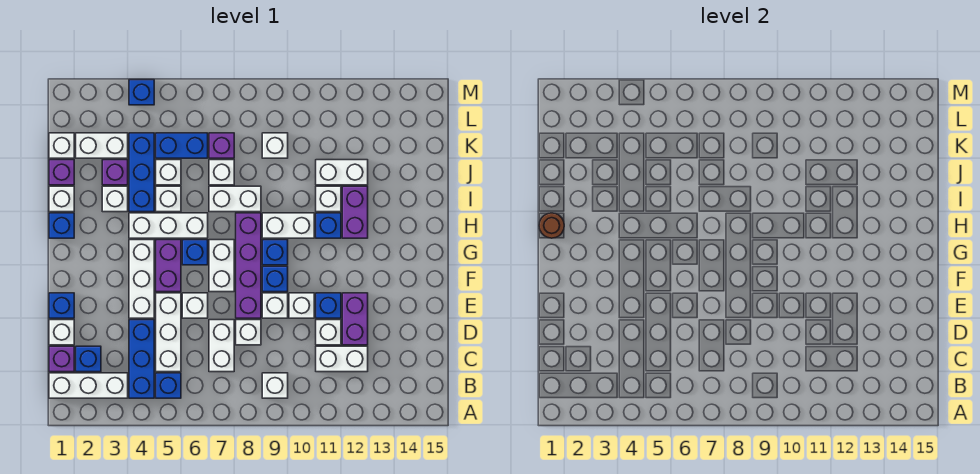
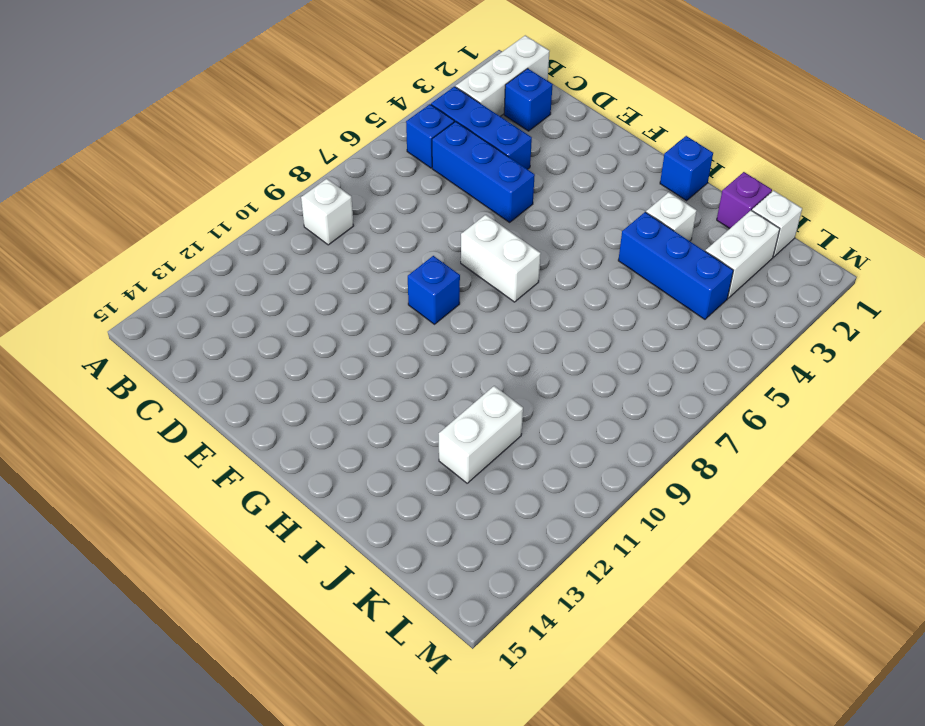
blue 1x3 brick [432,121,535,222] -> white 1x3 brick [156,293,181,372]
none -> purple 1x1 brick [49,346,74,372]
none -> white 1x2 brick [209,320,234,372]
none -> white 1x2 brick [316,346,368,372]
none -> white 1x1 brick [49,320,74,345]

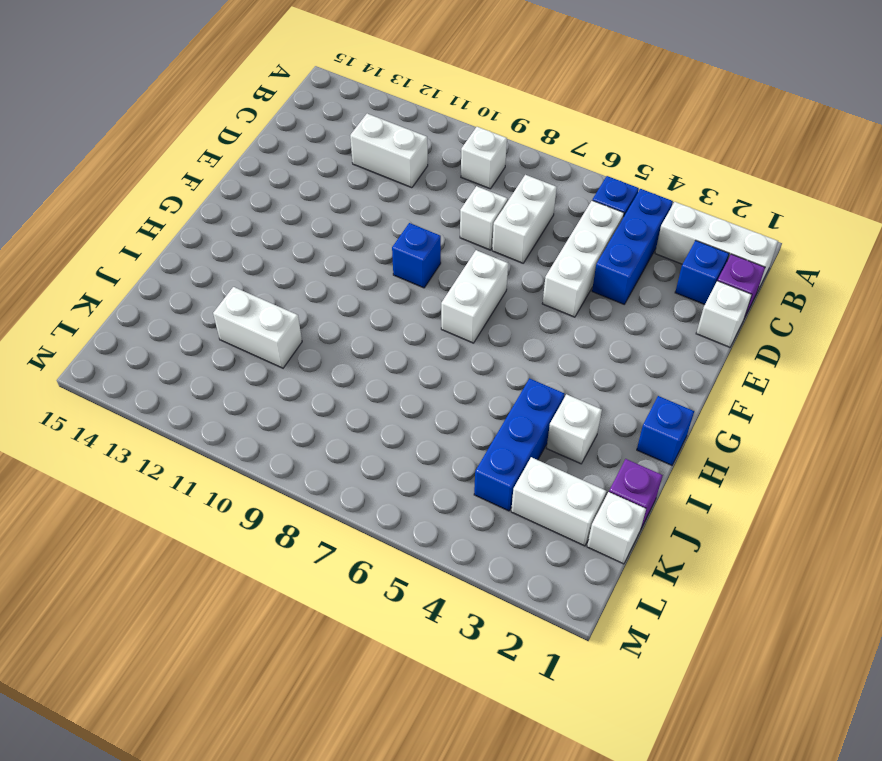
none -> white 1x1 brick [316,320,341,345]
none -> purple 1x2 brick [342,293,368,345]
none -> blue 1x1 brick [49,293,74,318]
none -> white 1x3 brick [129,240,154,318]

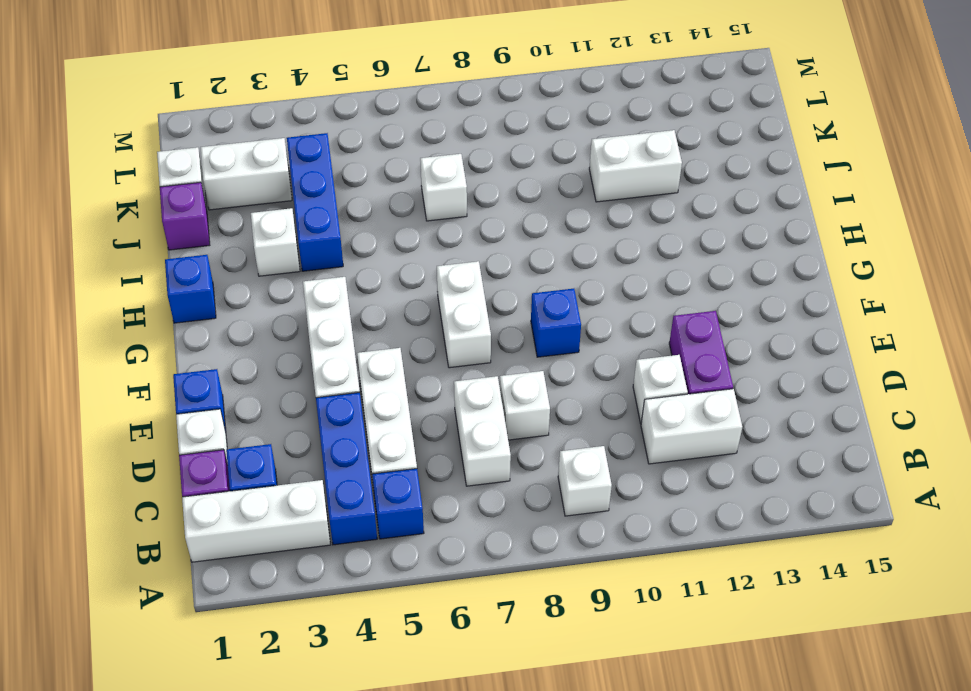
none -> white 1x1 brick [182,293,208,318]
none -> purple 1x4 brick [236,213,261,318]
none -> white 1x1 brick [262,293,288,318]
none -> white 1x1 brick [289,293,314,318]

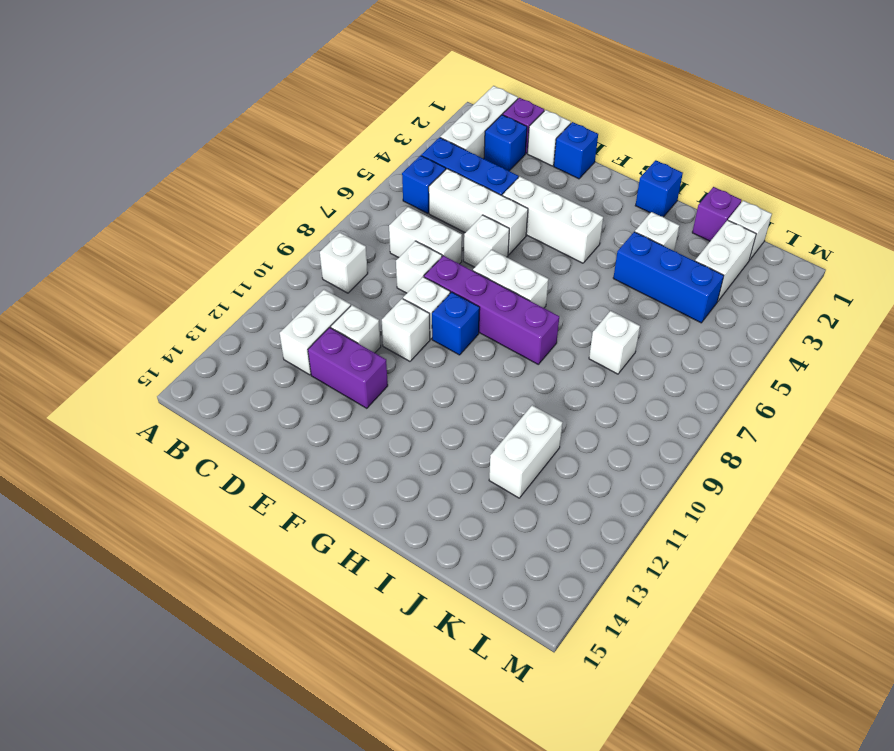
none -> blue 1x1 brick [316,293,341,318]
none -> purple 1x2 brick [156,240,181,292]
none -> blue 1x1 brick [182,240,208,265]
none -> blue 1x1 brick [262,240,288,265]

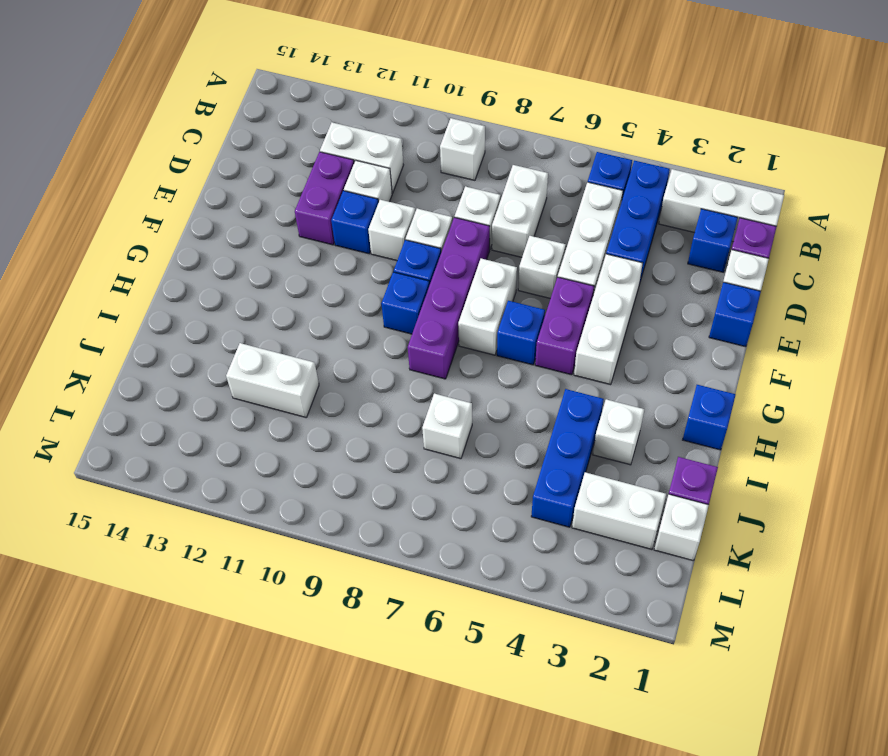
none -> white 1x3 brick [129,213,208,238]
none -> white 1x2 brick [262,213,314,238]
none -> blue 1x1 brick [316,213,341,238]
none -> purple 1x2 brick [342,186,368,238]

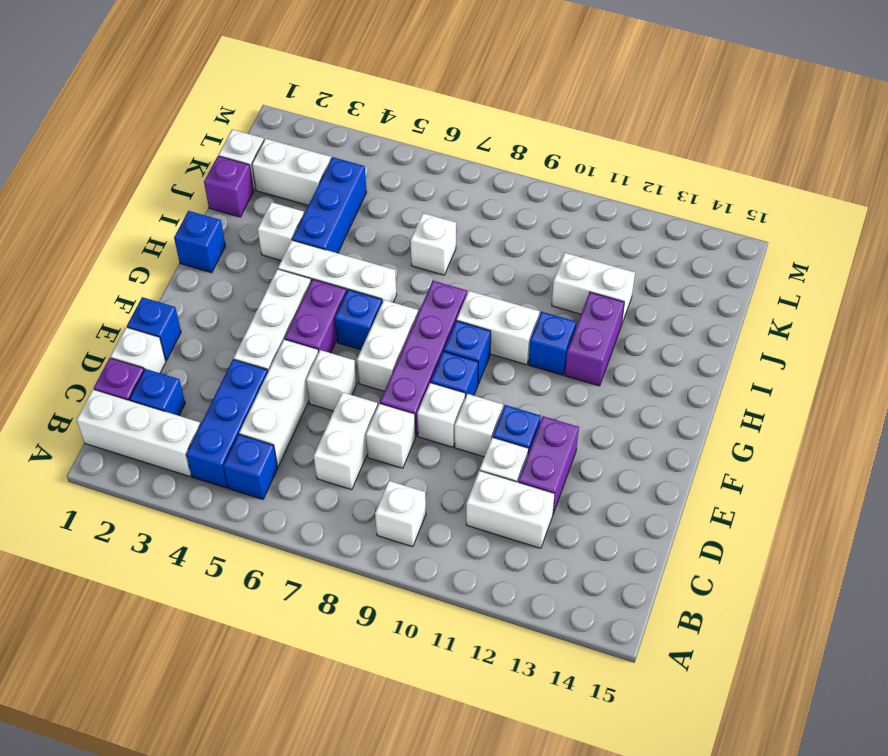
none -> white 1x1 brick [49,186,74,212]
none -> white 1x1 brick [156,186,181,212]
none -> white 1x2 brick [209,186,261,212]
none -> white 1x1 brick [316,186,341,212]

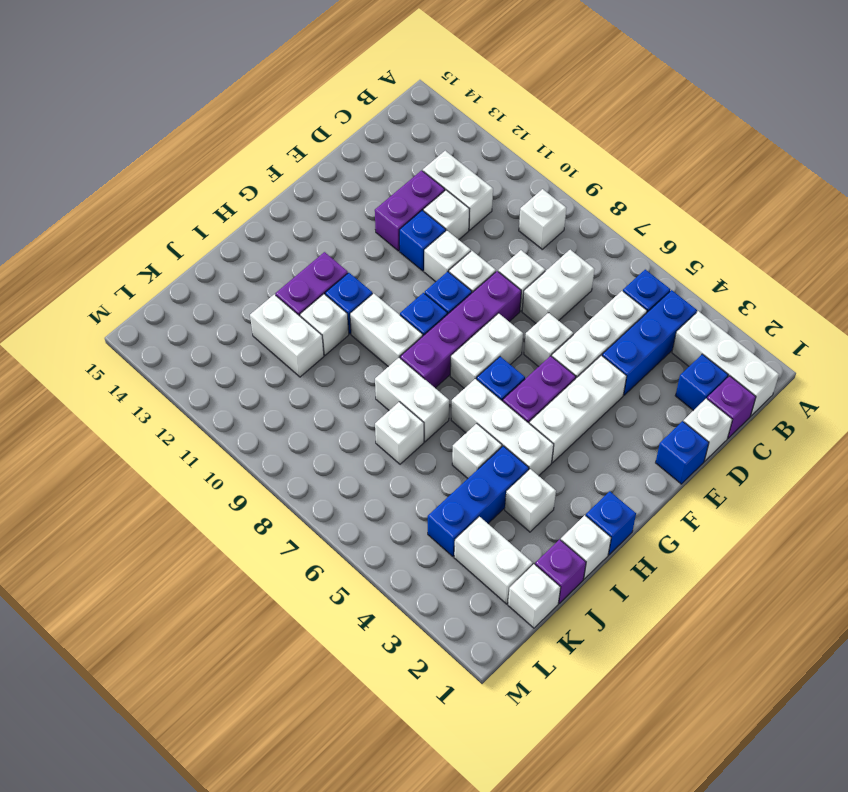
none -> purple 1x1 brick [102,160,128,185]
none -> white 1x1 brick [156,160,181,185]
none -> blue 1x2 brick [156,133,208,158]
none -> purple 1x1 brick [209,133,234,158]

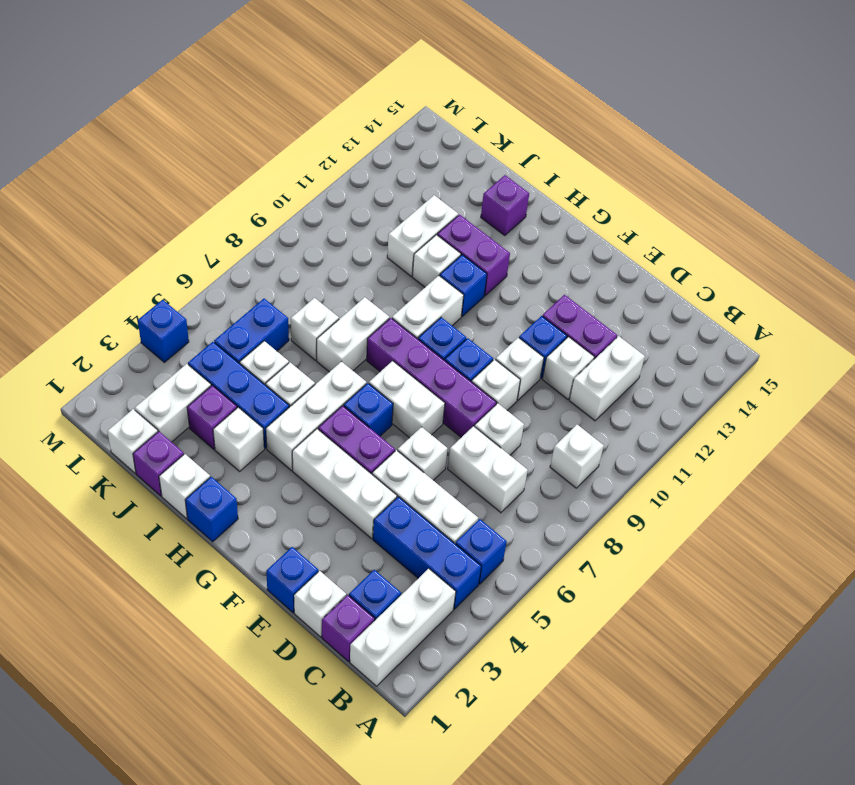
purple 1x1 brick [481,175,529,235] -> purple 1x1 brick moved to [209,133,234,158]
none -> white 1x1 brick [262,133,288,158]
none -> brown 1x1 round brick [539,213,564,238]

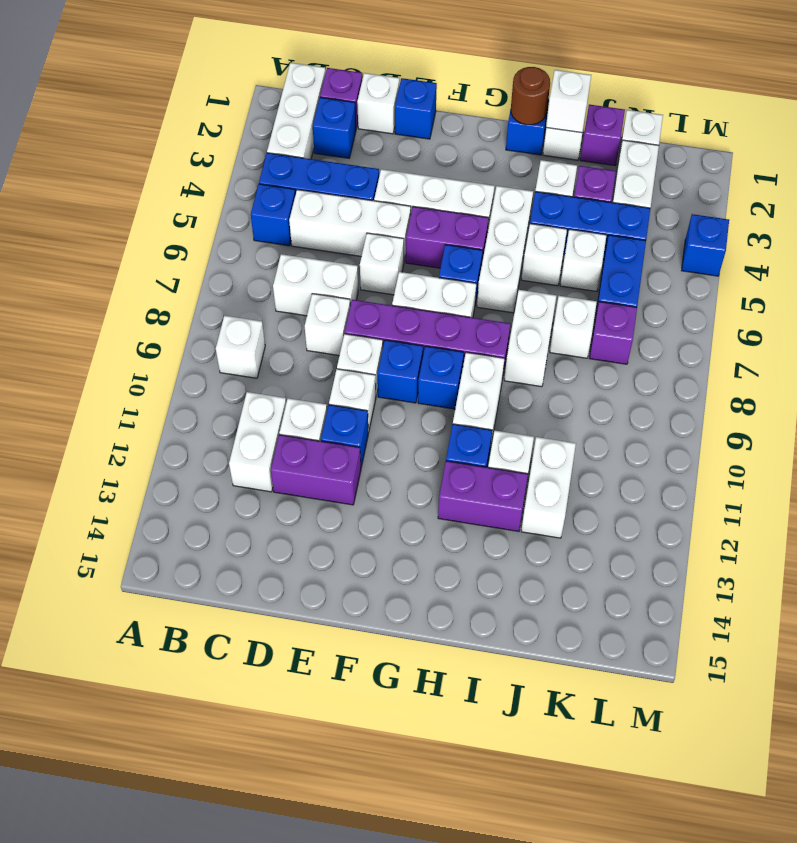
white 1x1 brick [546,70,591,133] -> white 1x1 brick moved to [262,133,288,158]

